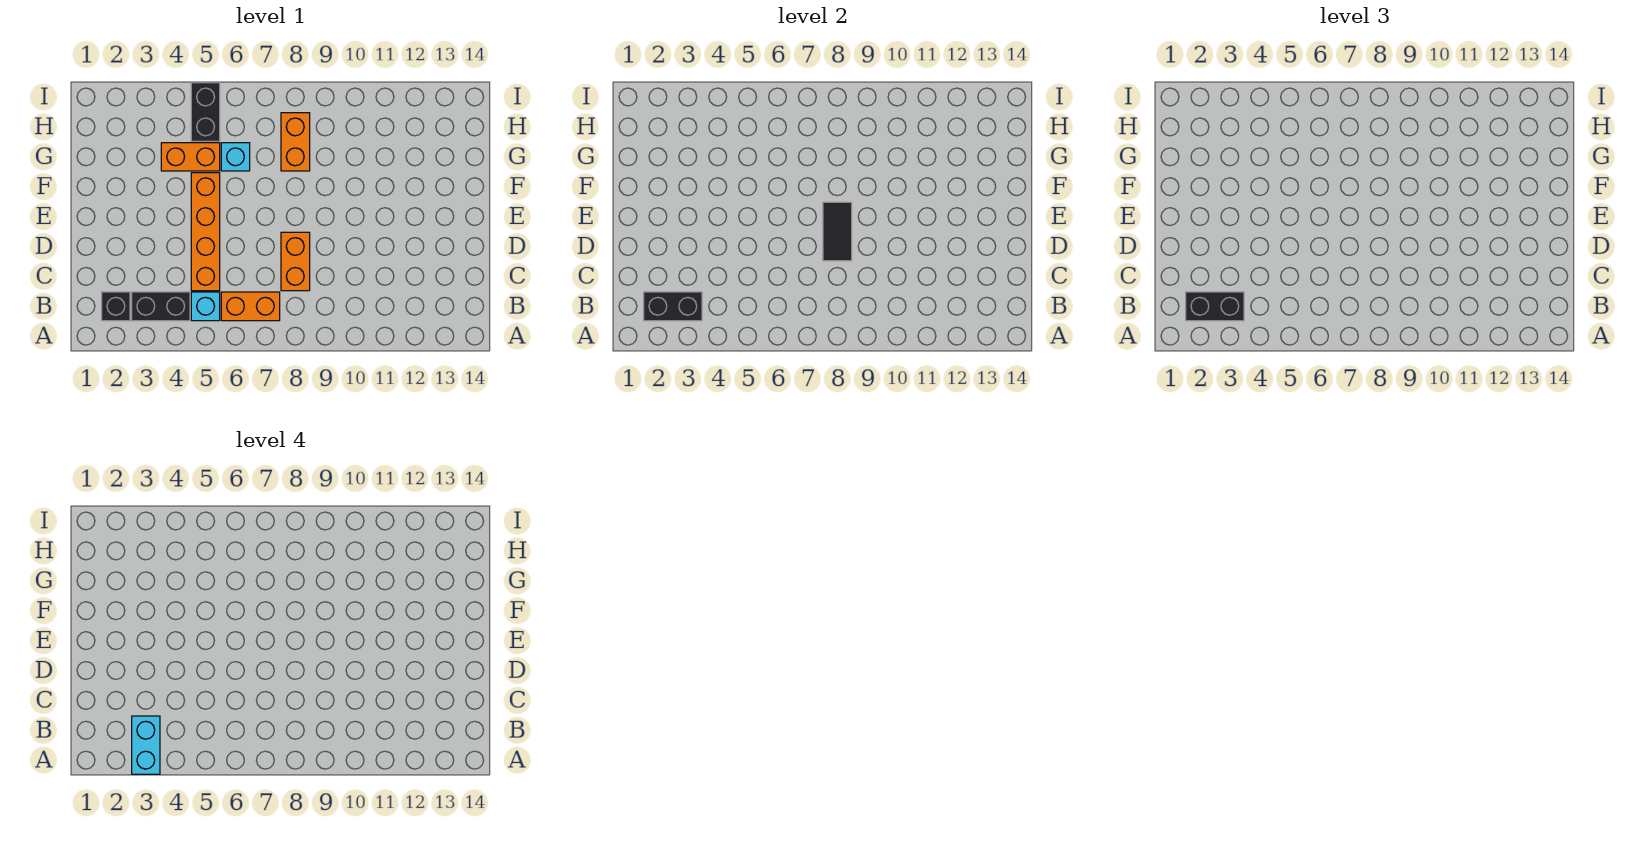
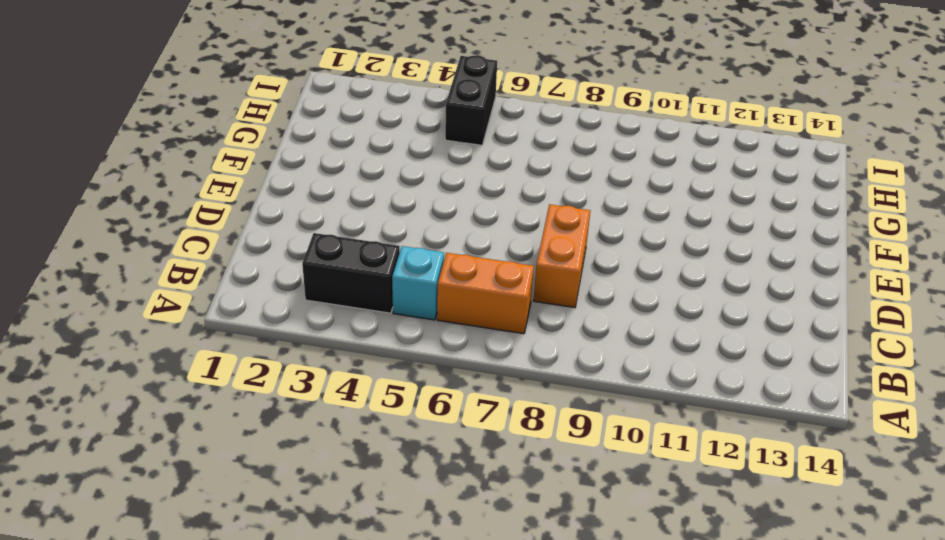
none -> black 1x1 brick [102,292,130,321]
none -> orange 1x4 brick [191,173,220,291]
none -> orange 1x2 brick [161,143,220,171]

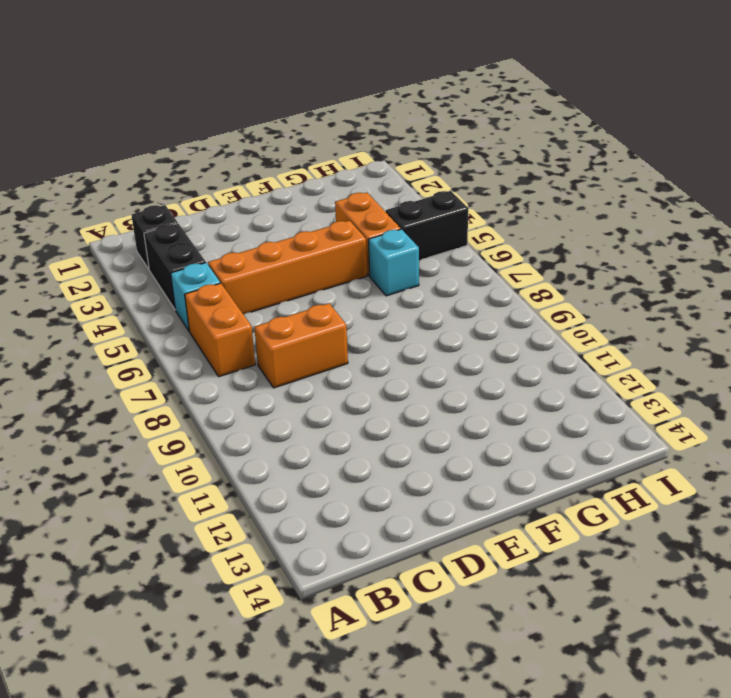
none -> orange 1x2 brick [281,113,310,171]
none -> black 1x2 brick [644,292,702,321]
none -> black 1x2 tile [823,202,852,261]

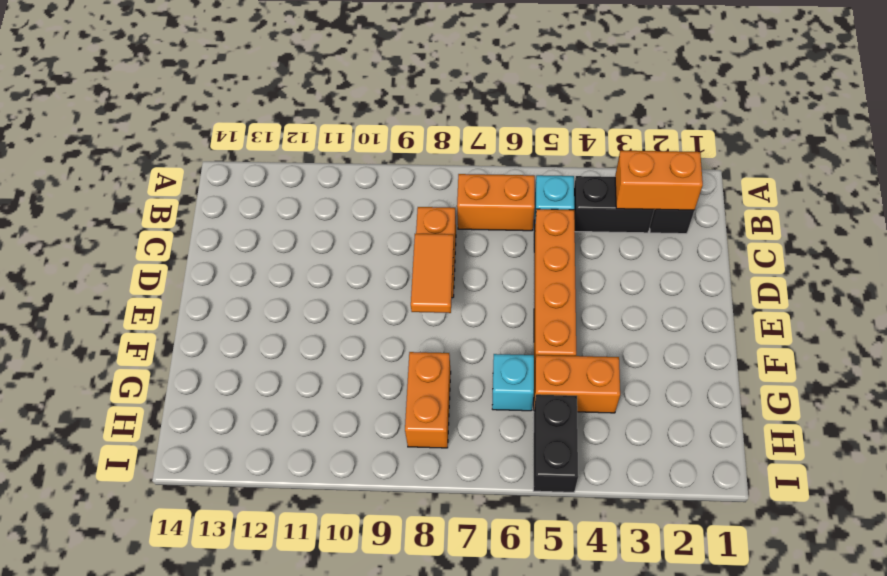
orange 1x2 brick [615,151,703,210] -> black 1x2 brick [644,292,702,321]
orange 1x2 tile [411,234,454,313] -> black 1x2 tile [823,202,852,261]
none -> black 1x2 brick [1186,292,1244,321]
none -> cyan 1x2 brick [132,716,160,774]

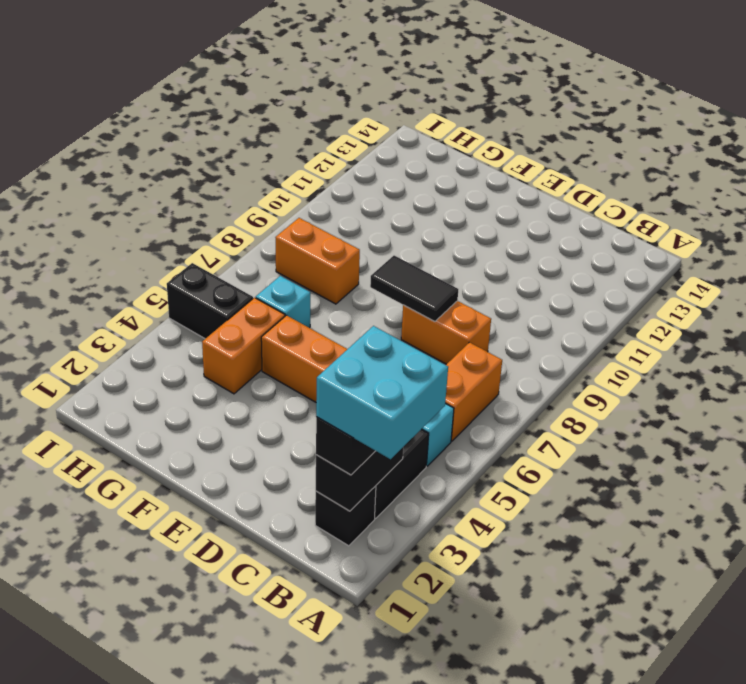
cyan 2x2 brick [316,326,448,459] -> cyan 1x2 brick [132,716,160,774]

